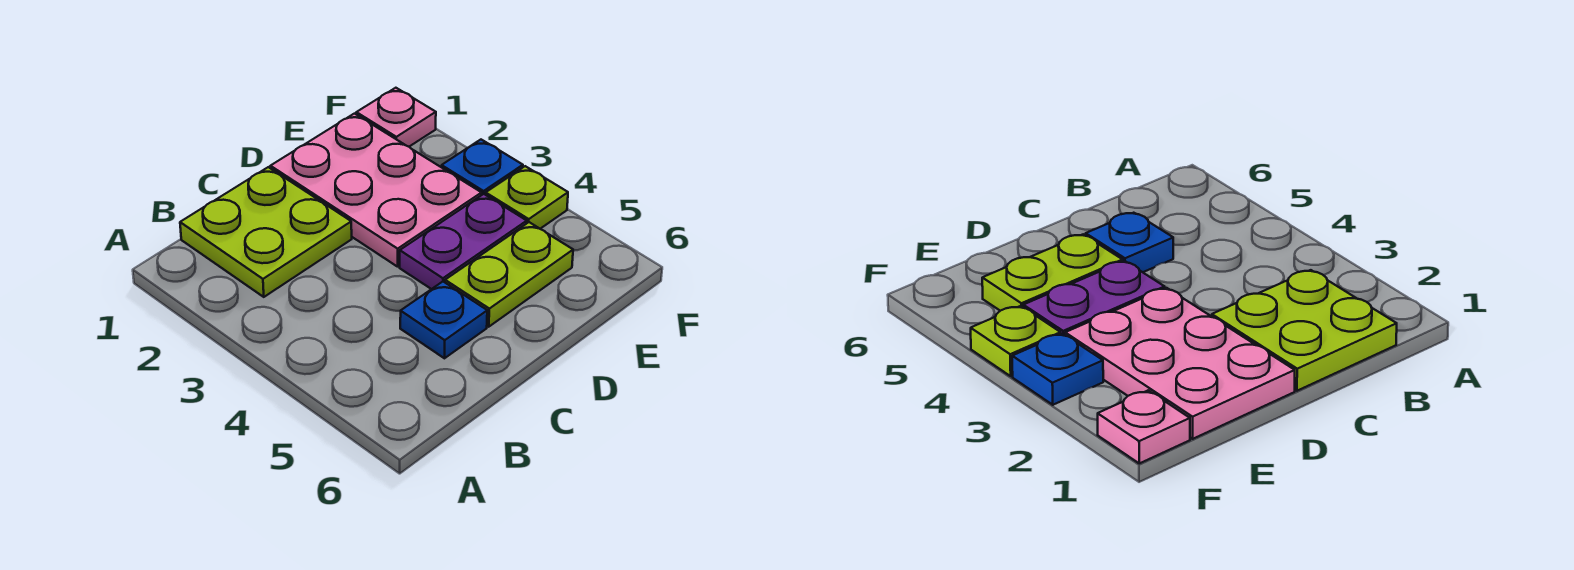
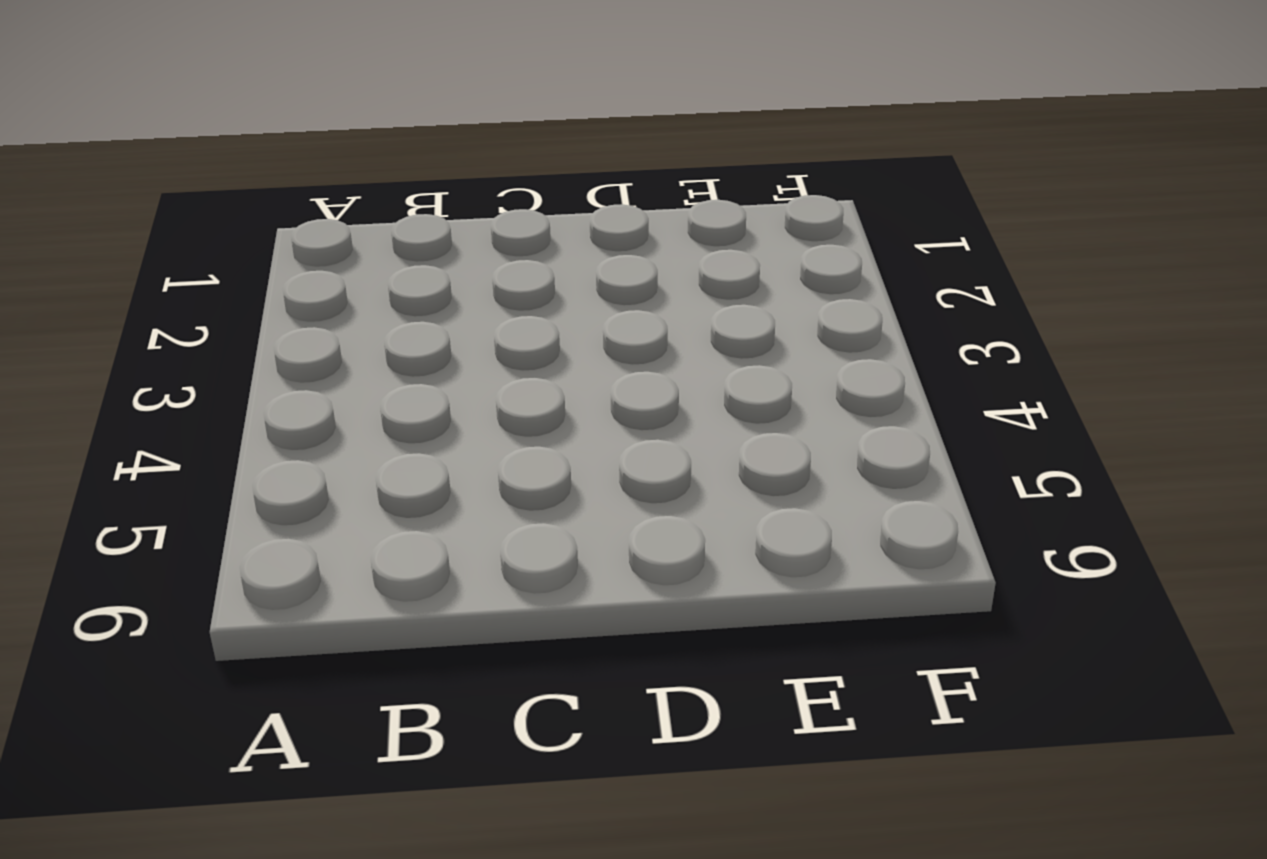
none -> lime 2x2 plate [180,167,352,297]
none -> blue 1x1 plate [400,282,487,358]

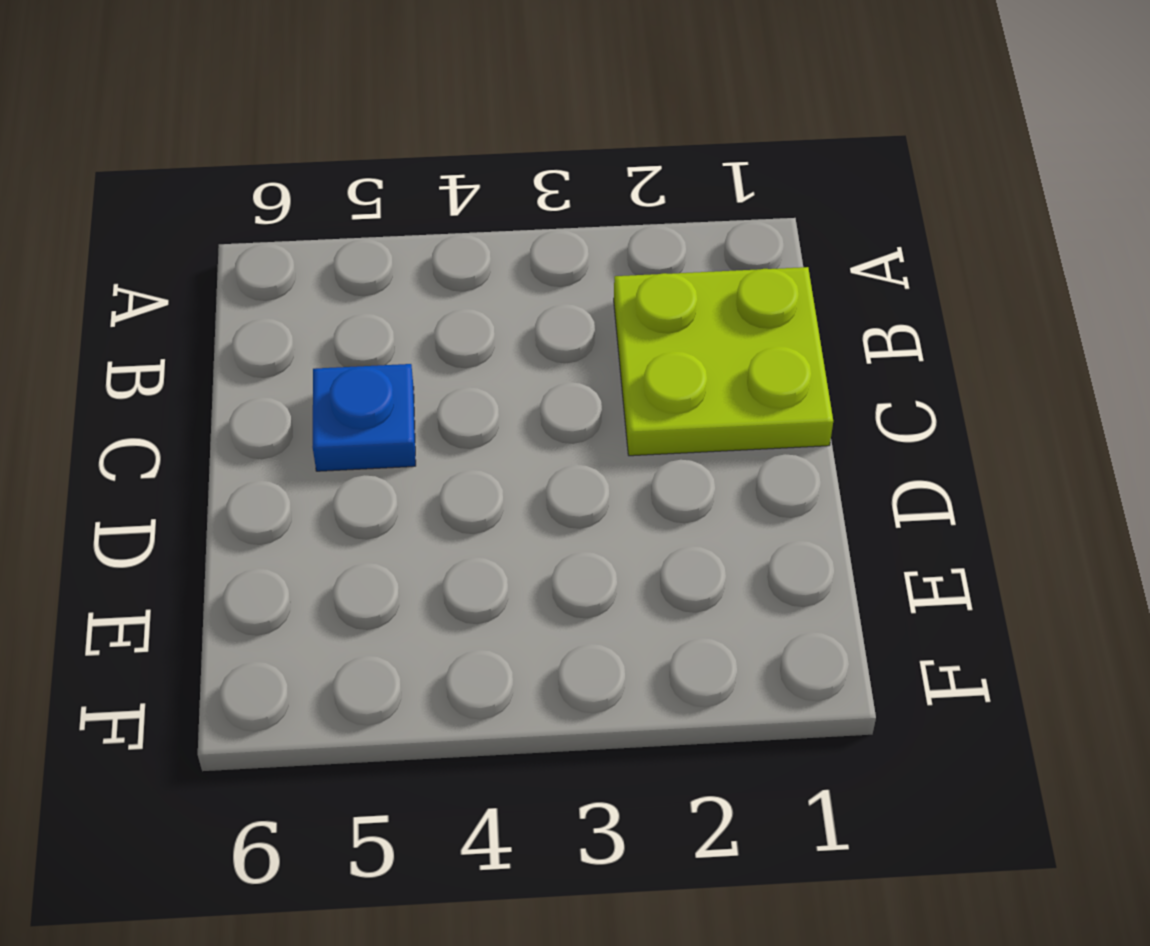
none -> pink 2x3 plate [270,114,482,267]
none -> purple 1x2 plate [400,194,527,289]

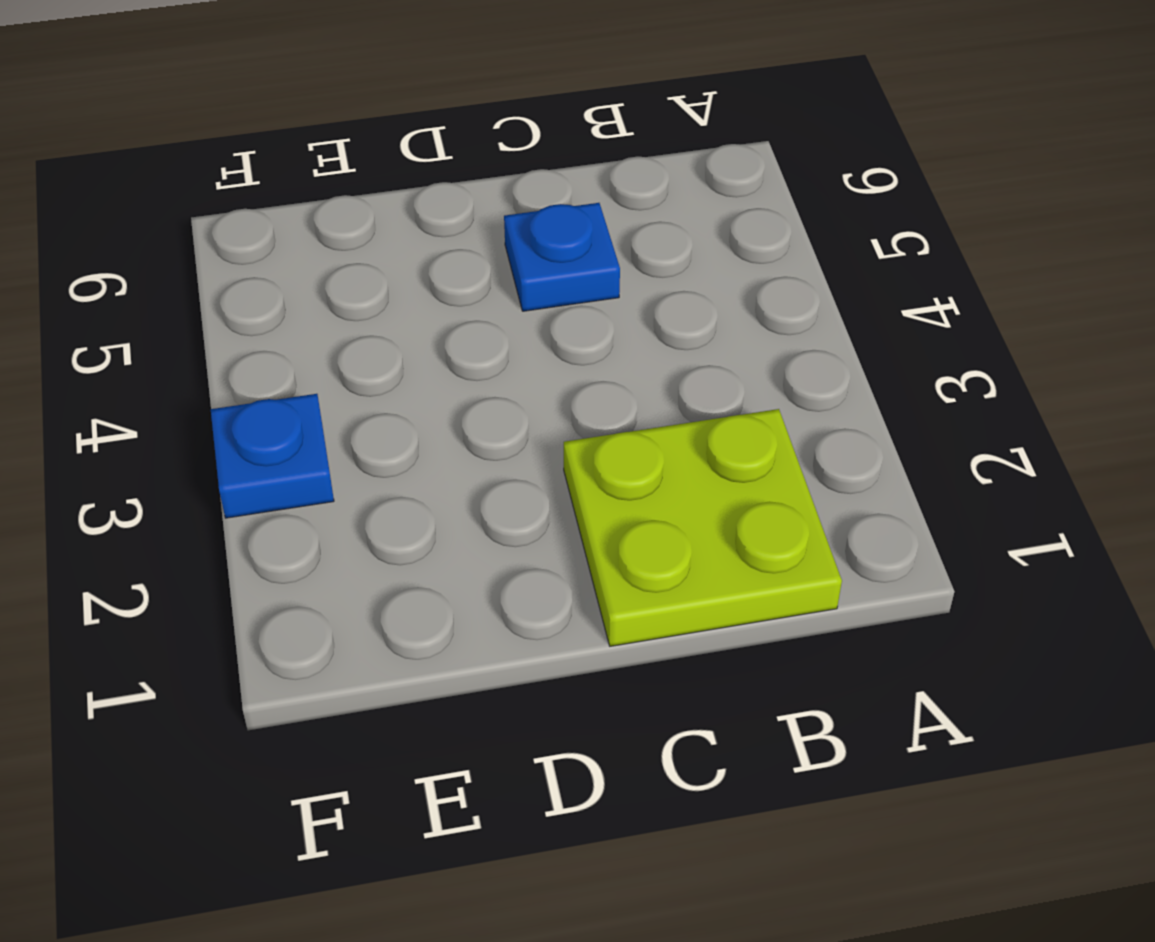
none -> pink 2x3 plate [270,114,482,267]
none -> purple 1x2 plate [400,194,527,289]

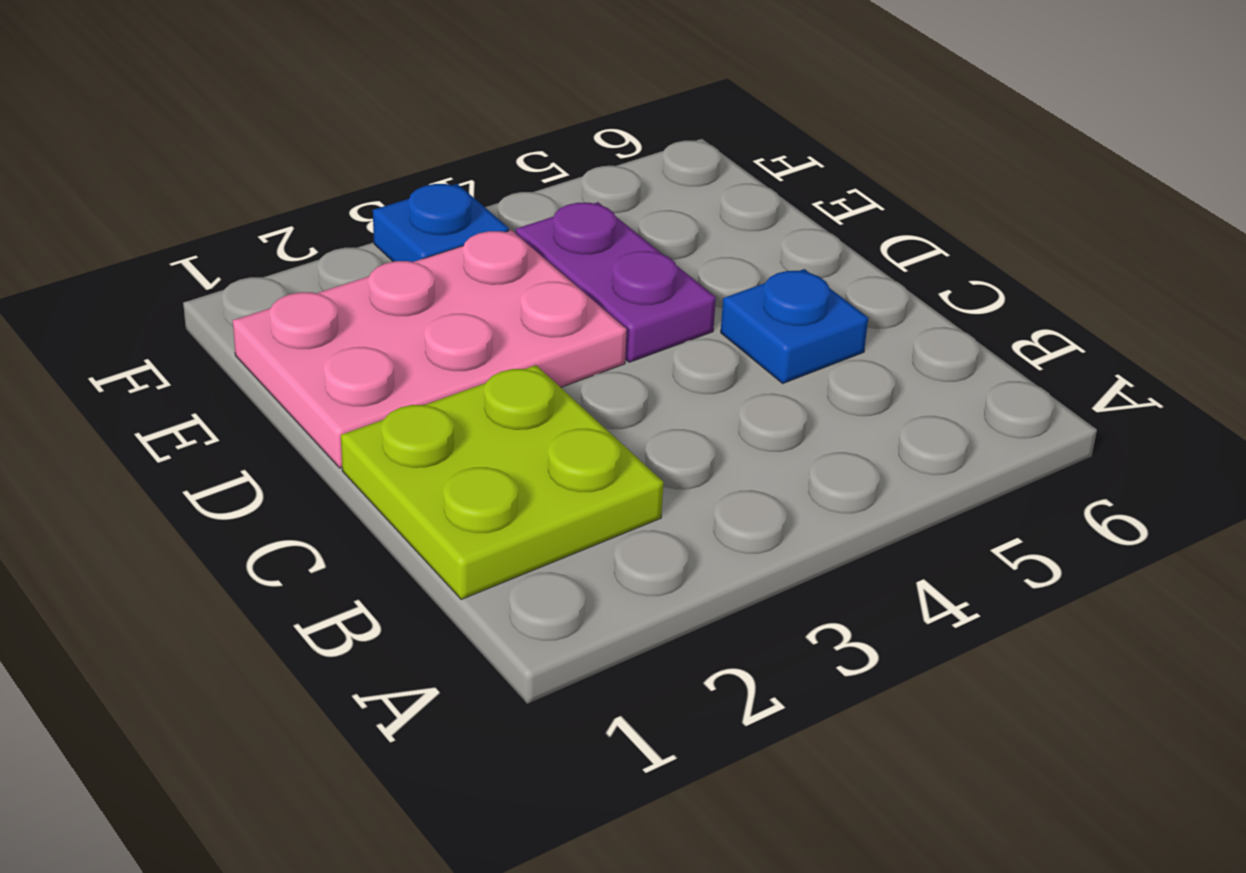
none -> lime 1x2 plate [445,222,573,327]
none -> pink 1x1 plate [356,88,436,147]

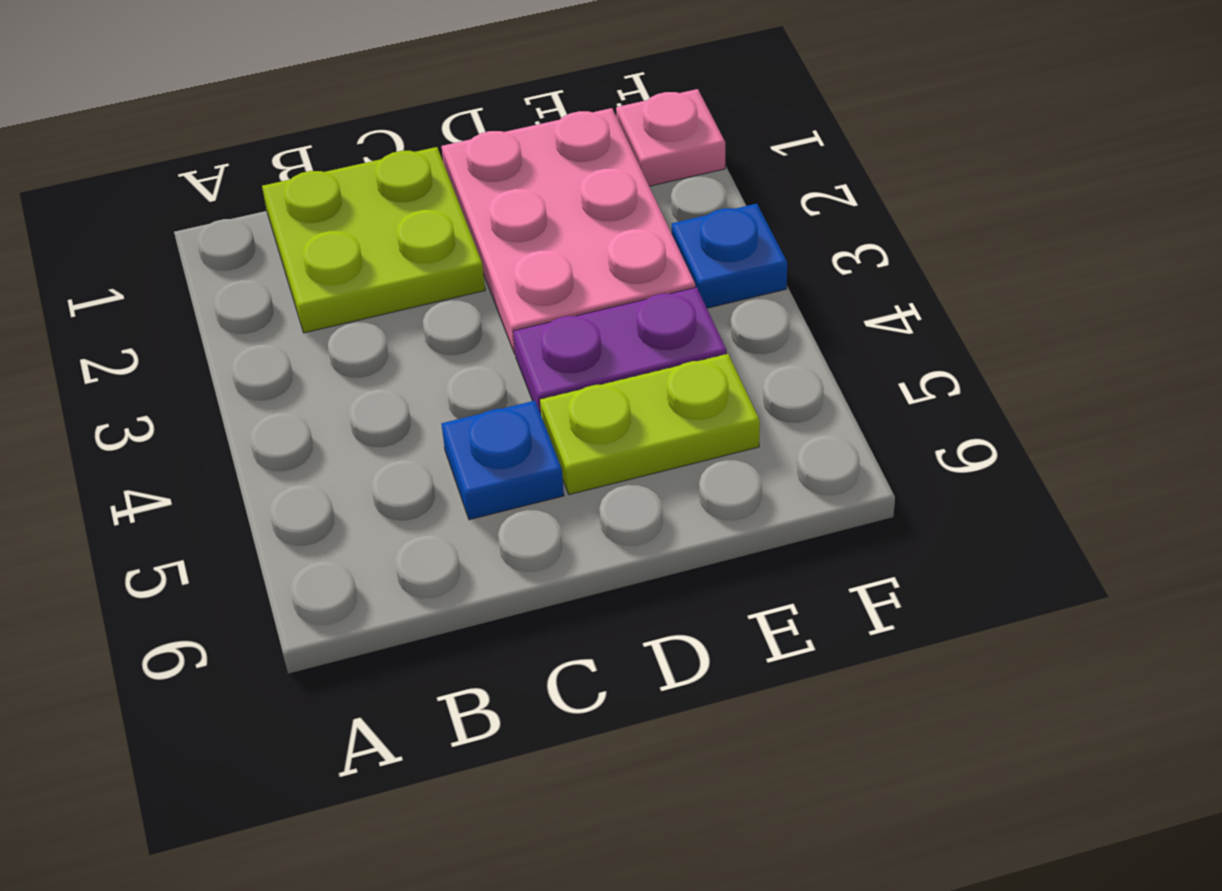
none -> lime 1x1 plate [486,166,568,229]

